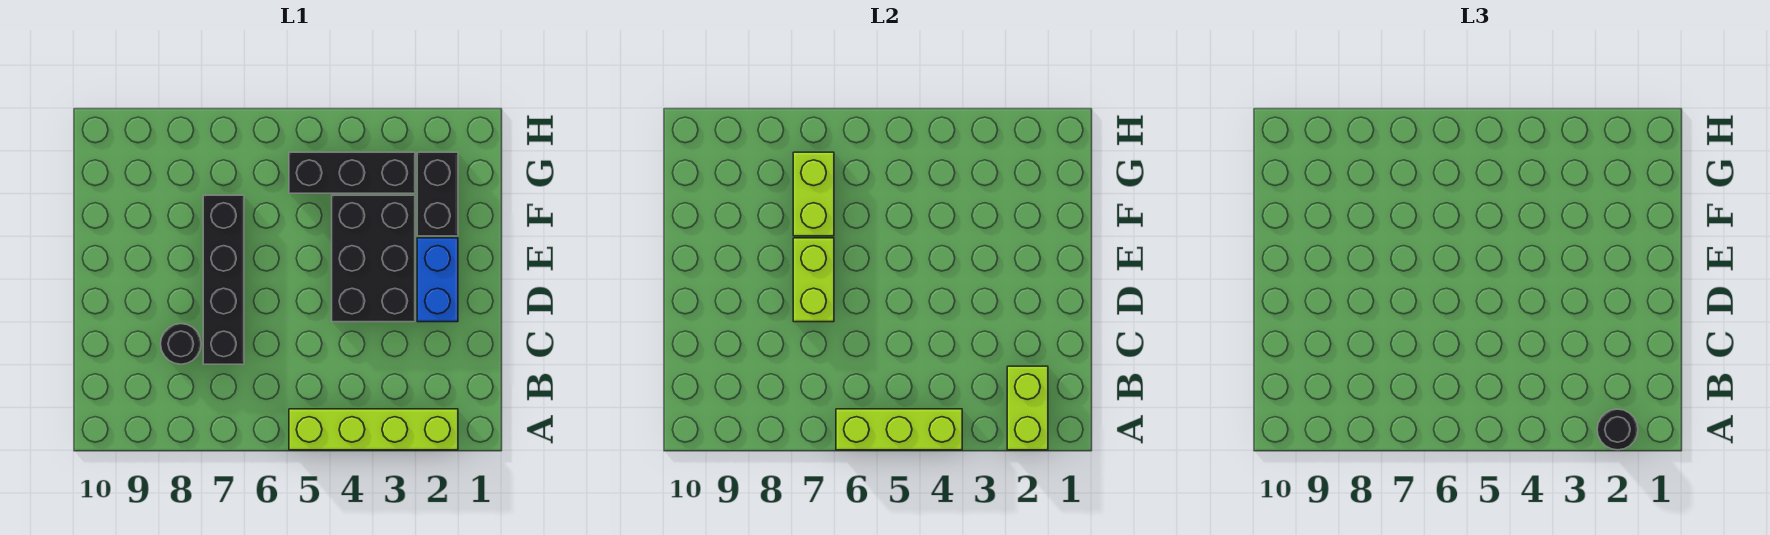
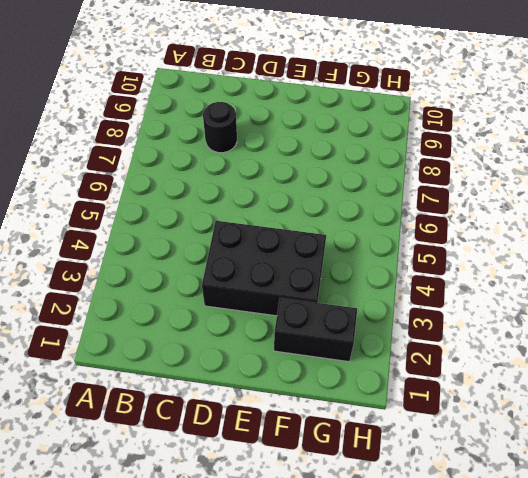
none -> lime 1x4 brick [289,409,458,450]
none -> black 1x4 brick [203,195,244,364]
none -> blue 1x2 brick [417,238,458,322]

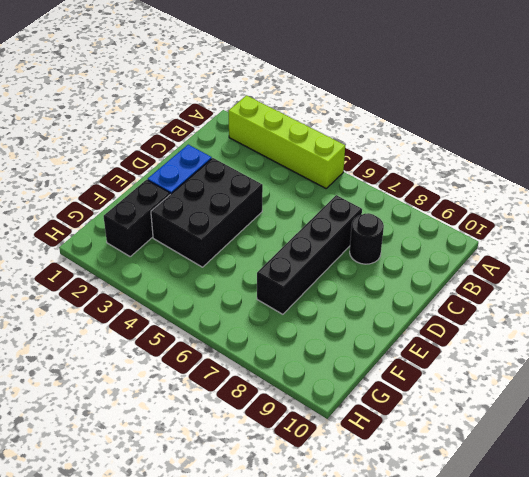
none -> black 1x3 brick [289,152,415,193]
none -> lime 1x2 brick [1007,366,1048,450]
none -> lime 1x3 brick [836,409,962,450]

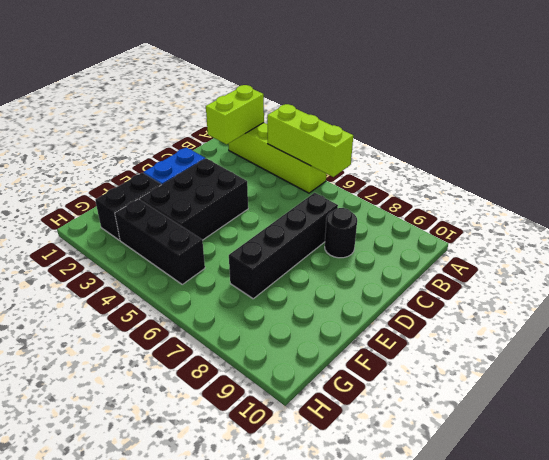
none -> lime 1x2 brick [793,238,834,322]
none -> lime 1x2 brick [793,152,834,236]
none -> black 1x1 round brick [1597,409,1638,450]

